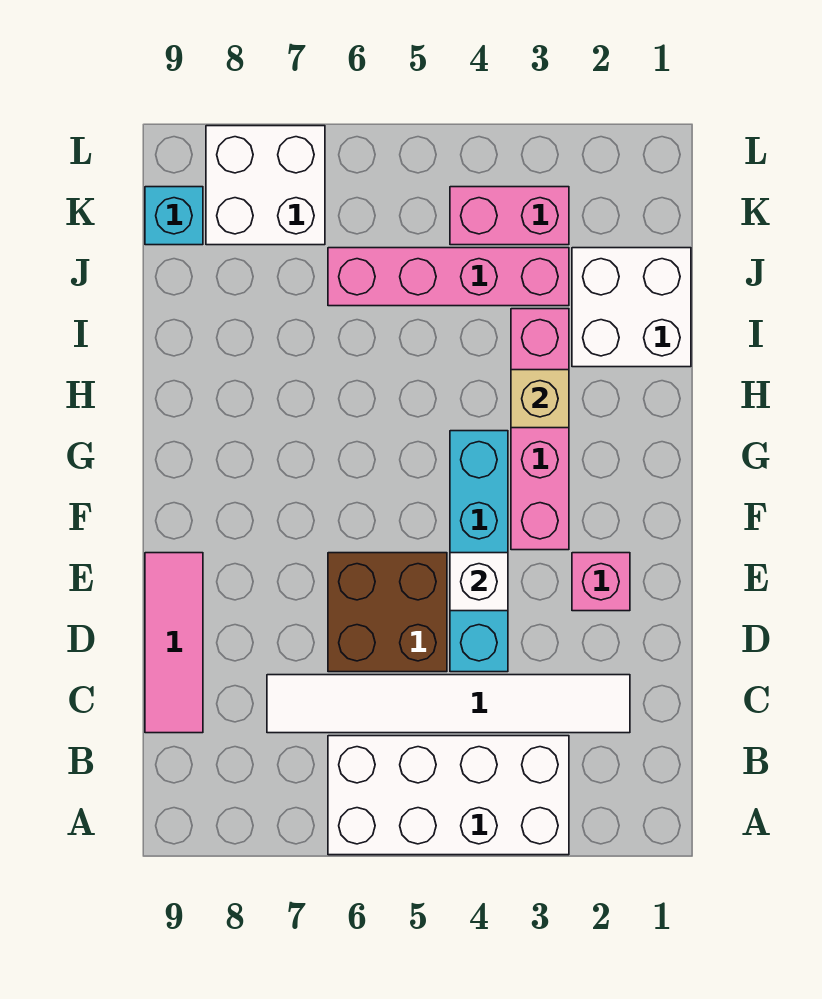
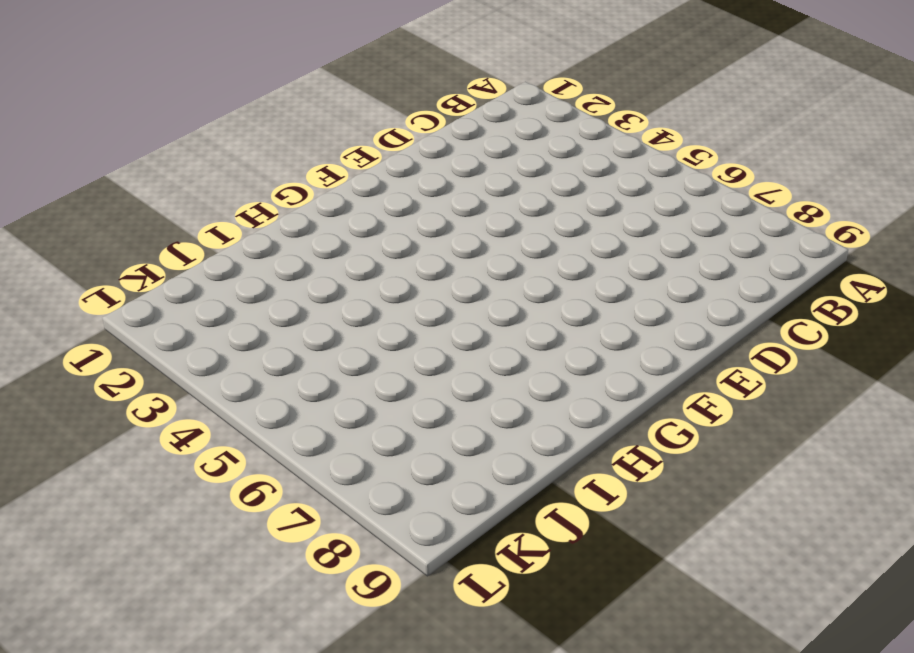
none -> white 2x4 brick [328,736,569,855]
none -> white 1x6 tile [267,675,630,733]
none -> pink 1x3 tile [145,553,203,733]

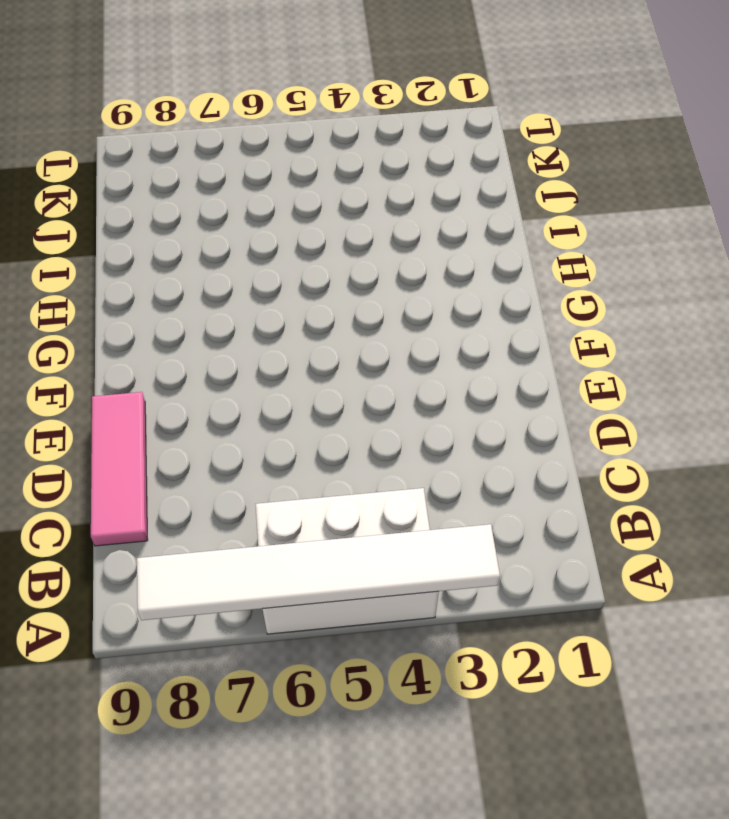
white 1x6 tile [137,524,500,620] -> white 1x6 tile moved to [267,675,630,733]
white 2x3 brick [256,488,439,634] -> white 2x4 brick [328,736,569,855]
none -> cyan 1x4 brick [450,431,508,672]
none -> brown 2x2 brick [328,553,447,672]
none -> pink 1x1 brick [572,553,630,611]

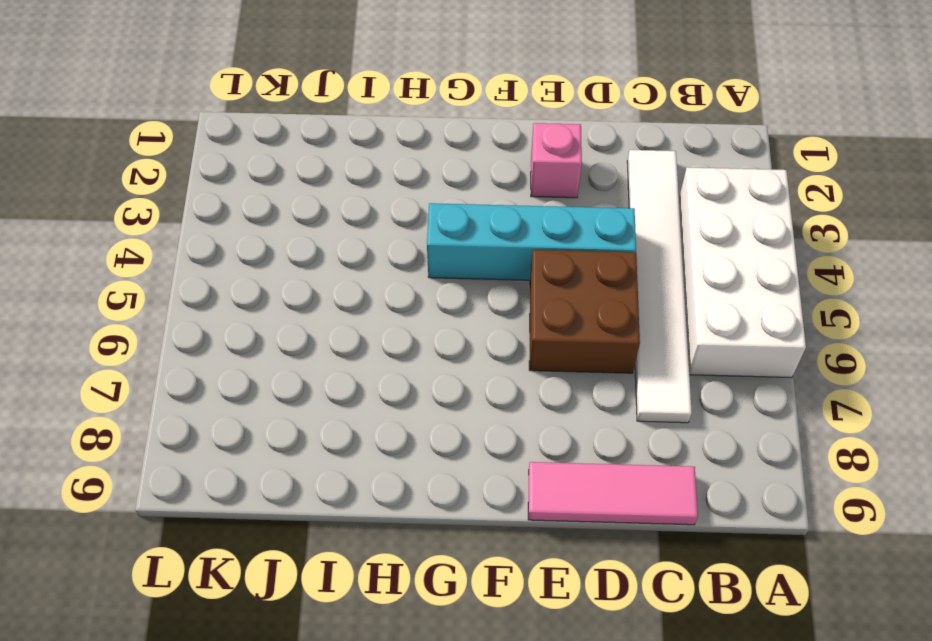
none -> pink 1x4 brick [511,309,569,550]
none -> white 2x2 brick [572,248,691,367]
none -> pink 1x4 brick [328,248,569,306]

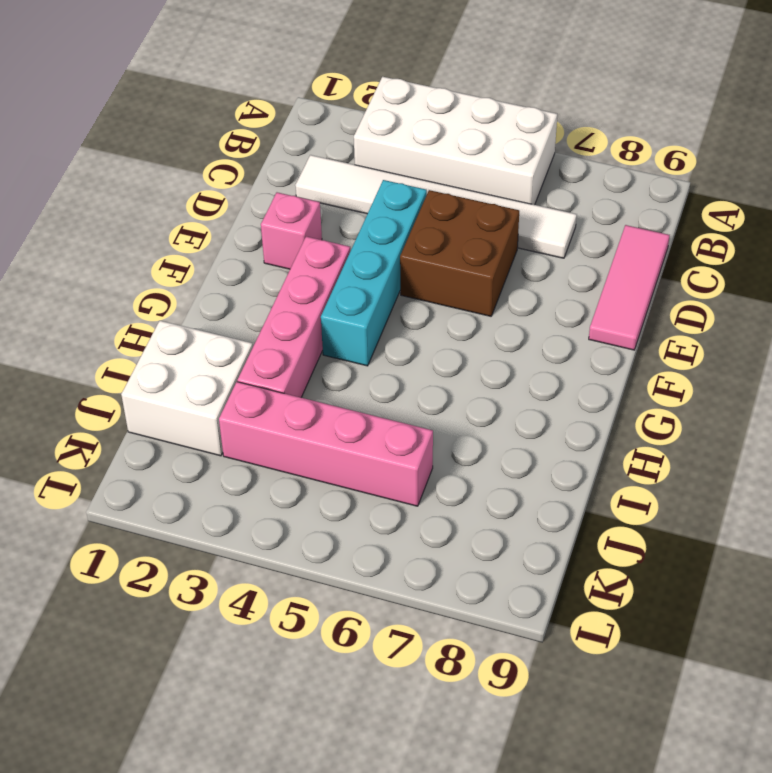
none -> pink 1x2 brick [450,187,569,245]
none -> white 2x2 brick [206,126,325,245]
none -> cyan 1x1 brick [145,187,203,245]

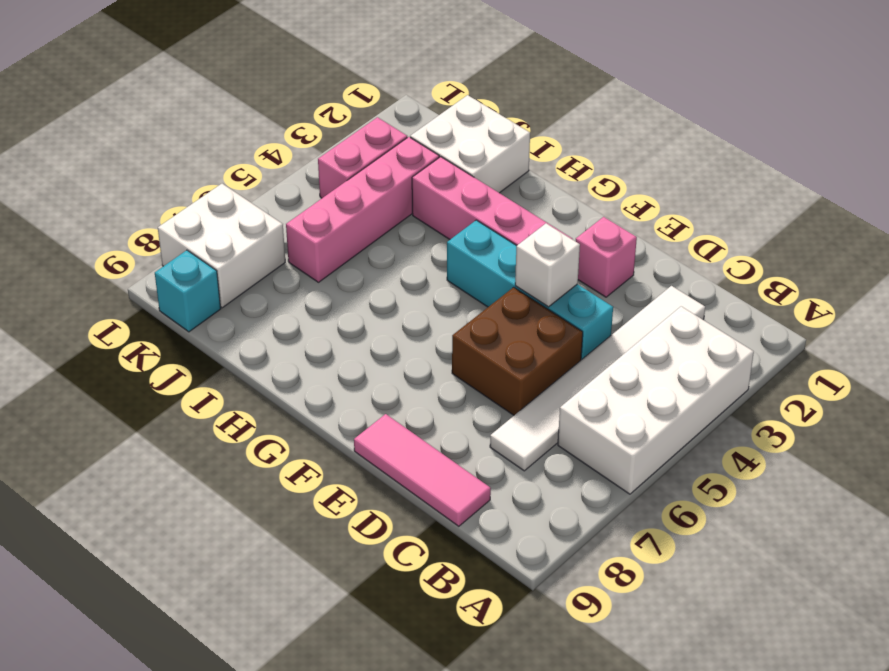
none -> tan 1x1 brick [511,370,569,428]

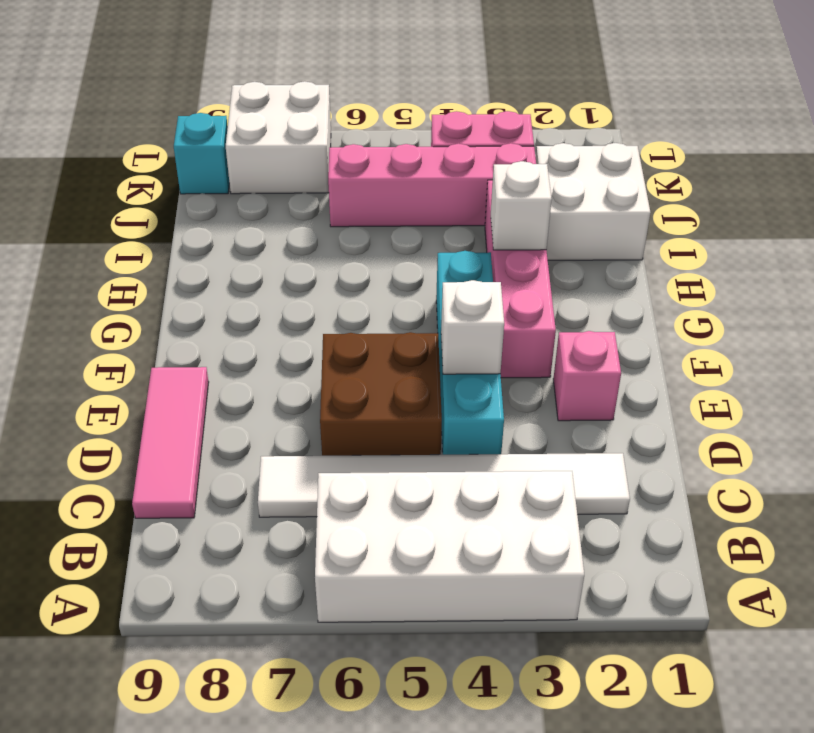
white 1x1 brick [491,161,552,250] -> tan 1x1 brick [511,370,569,428]

